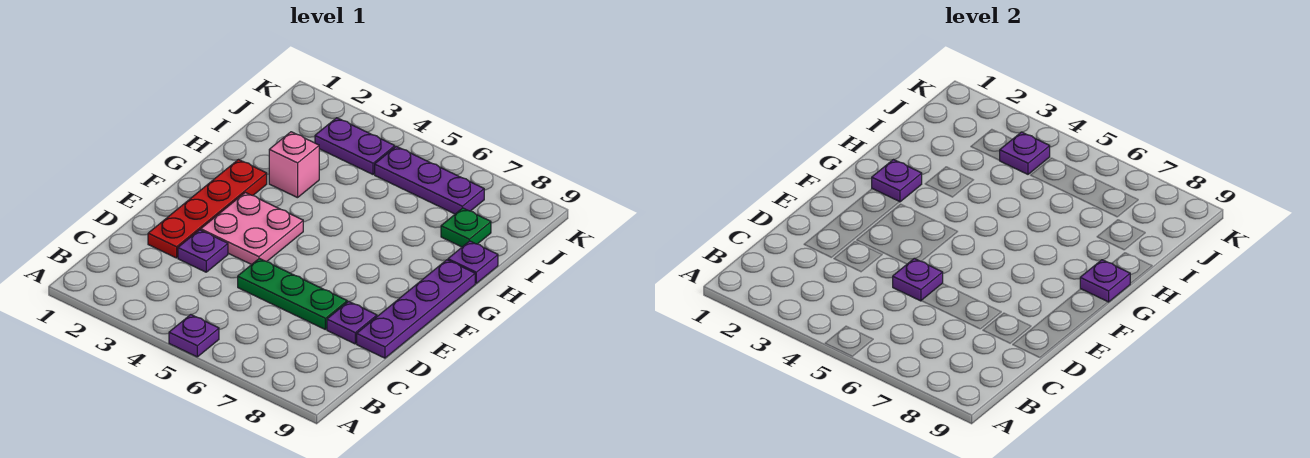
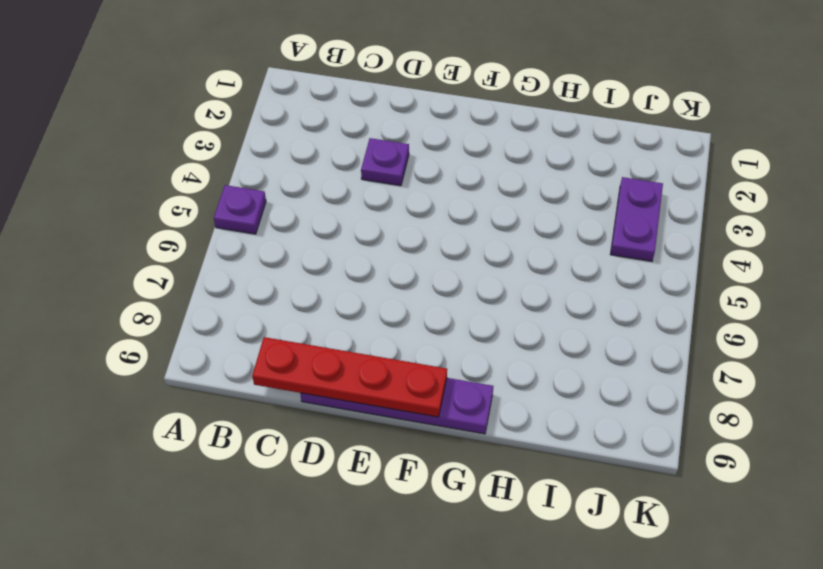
red 1x4 plate [252,337,447,417] -> red 1x4 plate moved to [148,160,267,258]
none -> green 1x3 plate [238,258,347,329]
none -> purple 1x1 plate [327,301,377,344]
none -> pink 2x2 plate [201,193,303,265]

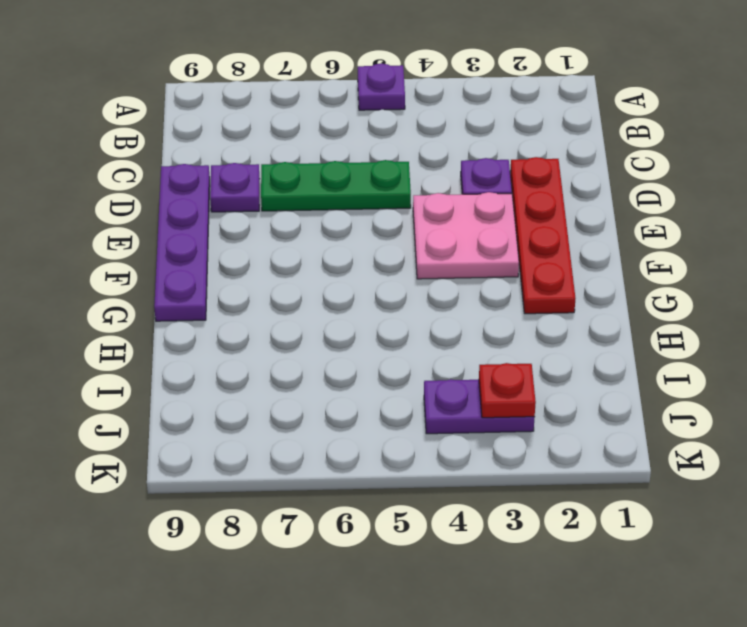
red 1x1 plate [479,363,536,418] -> none
none -> pink 1x1 brick [269,132,319,198]
none -> purple 1x1 plate [448,241,498,283]
none -> green 1x1 plate [441,208,491,247]

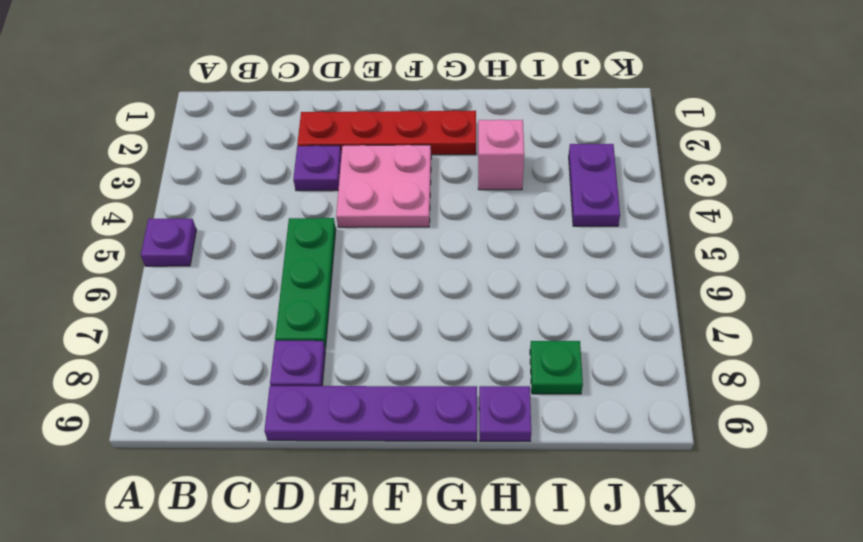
none -> purple 1x3 plate [375,146,484,214]
none -> purple 1x1 plate [893,258,943,301]
none -> purple 1x1 plate [872,160,922,202]

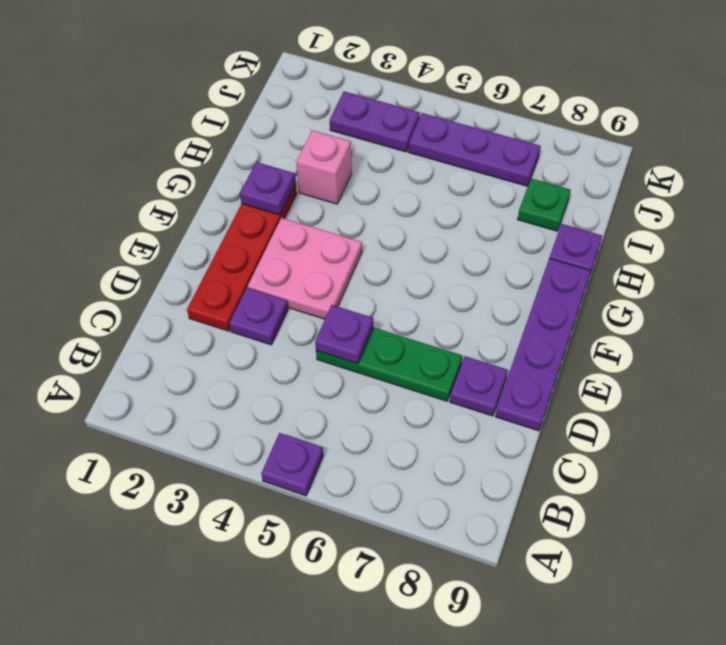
none -> purple 1x1 plate [1080,260,1130,302]
none -> purple 1x1 plate [1000,132,1050,174]

